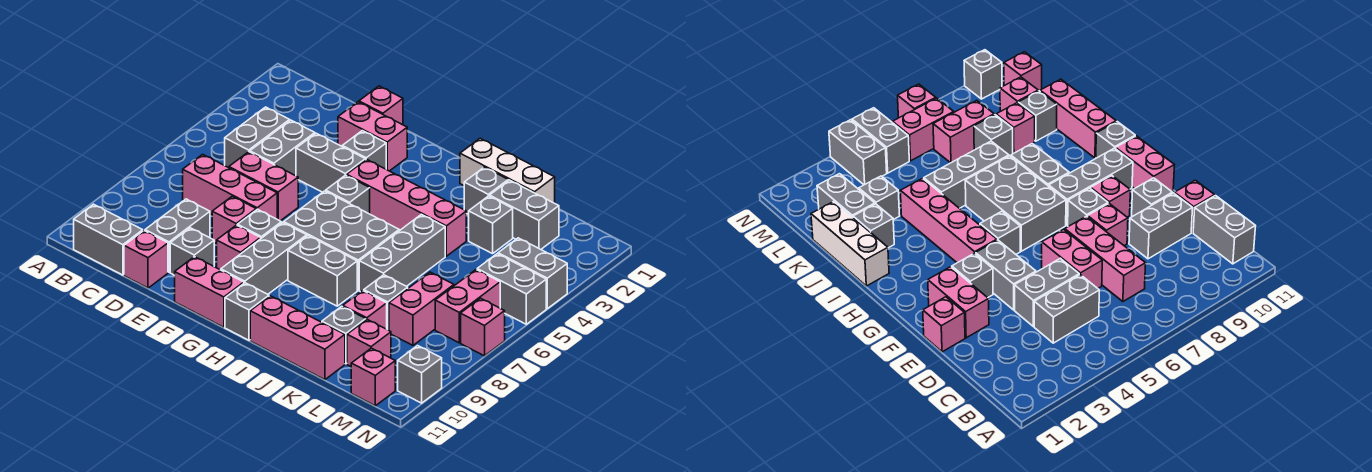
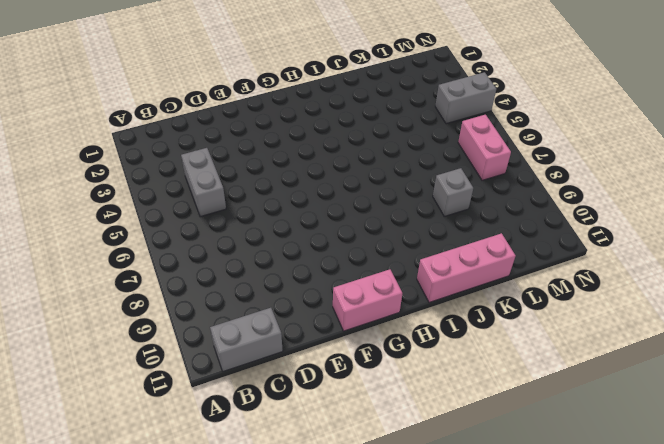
none -> pink 1x3 brick [183,154,277,219]
none -> grey 1x2 brick [250,120,315,176]
none -> pink 1x2 brick [229,152,298,221]
none -> grey 1x2 brick [145,199,210,272]

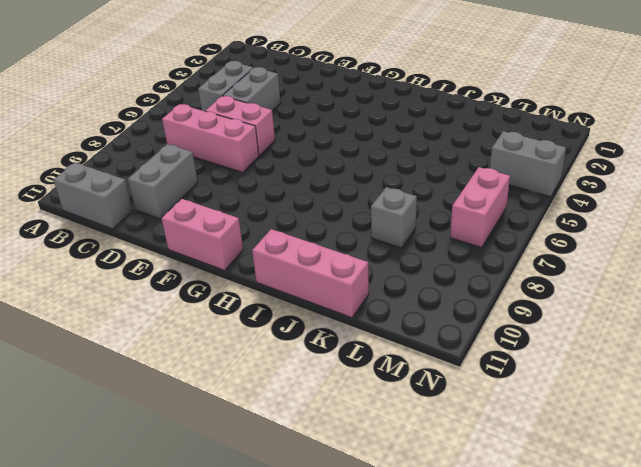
none -> pink 1x1 brick [124,231,168,288]
none -> pink 1x1 brick [359,86,403,125]
none -> pink 1x2 brick [338,102,407,171]
none -> grey 1x2 brick [296,133,365,192]

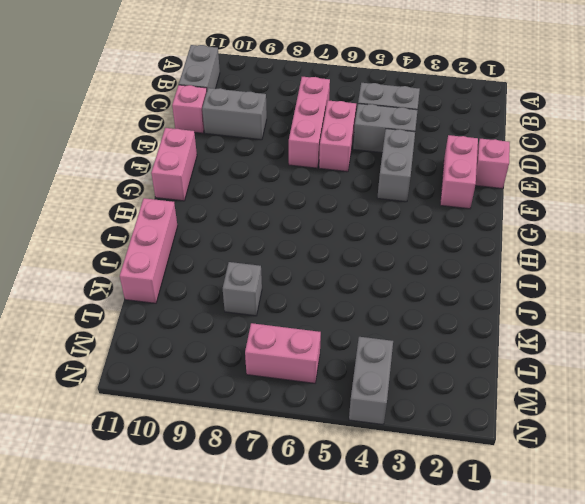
none -> pink 1x1 brick [212,196,256,244]
none -> grey 1x1 brick [170,228,214,275]
none -> grey 1x1 brick [342,131,386,169]
none -> grey 1x1 brick [237,209,281,238]

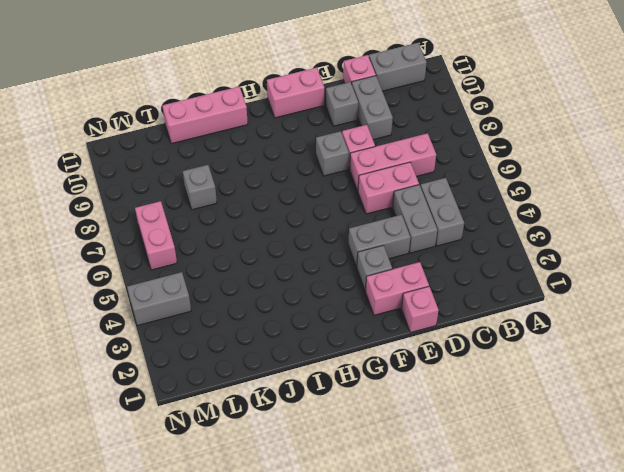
none -> pink 1x1 brick [217,225,261,270]
none -> pink 1x4 brick [347,159,466,256]
none -> grey 1x1 brick [326,175,370,214]
none -> grey 2x3 brick [284,191,399,290]

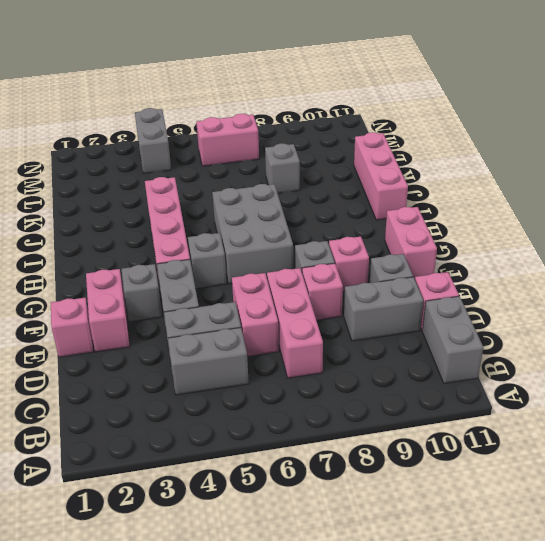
none -> grey 1x3 brick [221,222,307,294]
none -> grey 1x2 brick [288,236,357,306]
none -> grey 1x1 brick [225,283,269,340]
none -> white 1x3 brick [460,138,555,203]

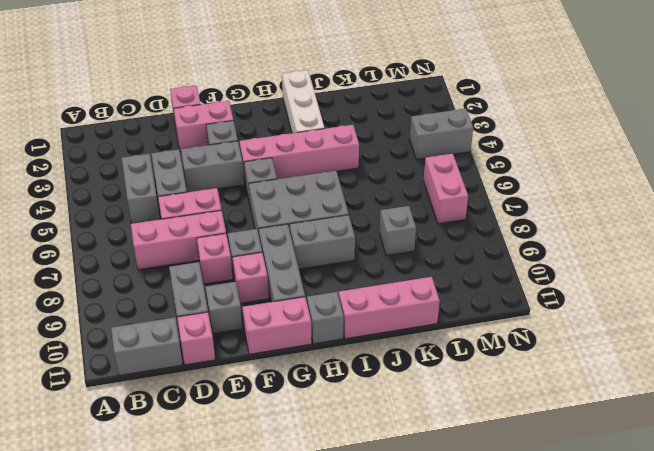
white 1x3 brick [282,70,324,133] -> white 1x3 brick turned to [460,138,555,203]
none -> grey 1x1 brick [464,167,508,215]
none -> grey 1x3 brick [359,214,445,292]
none -> grey 1x2 brick [490,180,559,249]
none -> grey 1x1 brick [469,196,513,254]

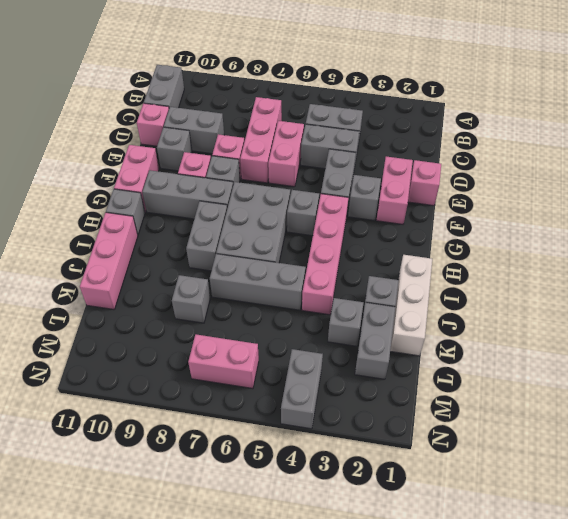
none -> pink 1x1 brick [343,291,387,329]
none -> grey 1x1 brick [322,306,366,364]
none -> pink 1x2 brick [389,272,454,345]
none -> pink 1x1 brick [347,319,391,367]

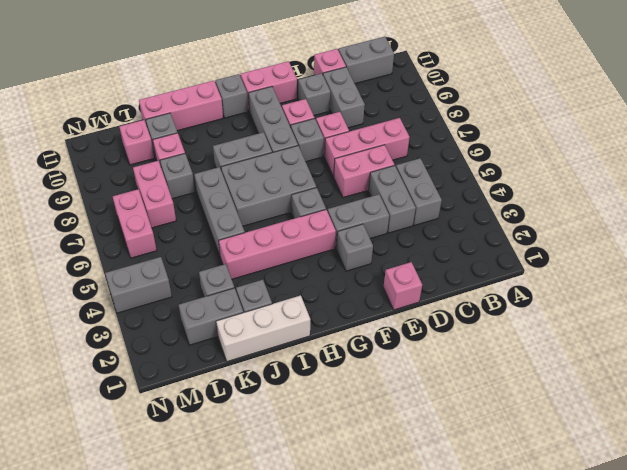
none -> pink 1x2 brick [338,102,407,171]
none -> grey 1x2 brick [477,254,546,324]
none -> pink 1x1 brick [351,348,395,406]
none -> pink 1x1 brick [461,298,505,356]

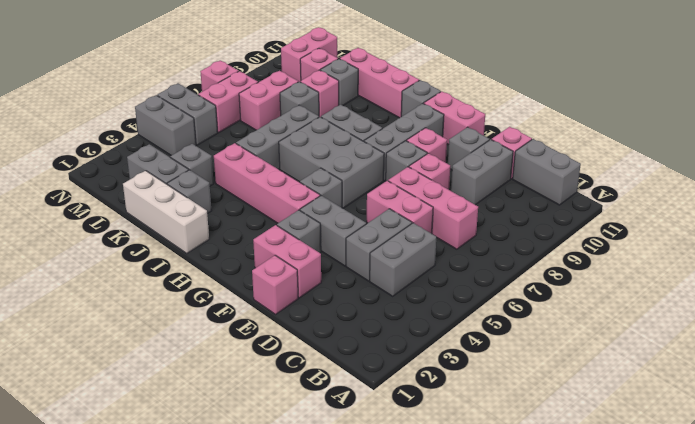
pink 1x2 brick [281,27,337,82] -> pink 1x1 brick [351,348,395,406]
none -> grey 1x1 brick [398,346,442,403]

